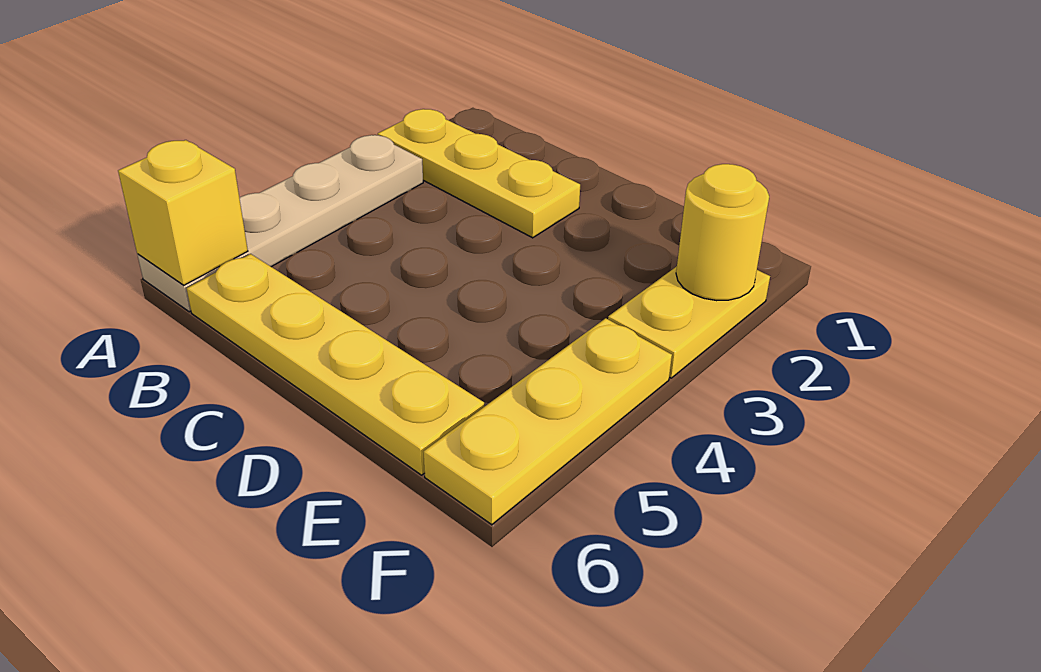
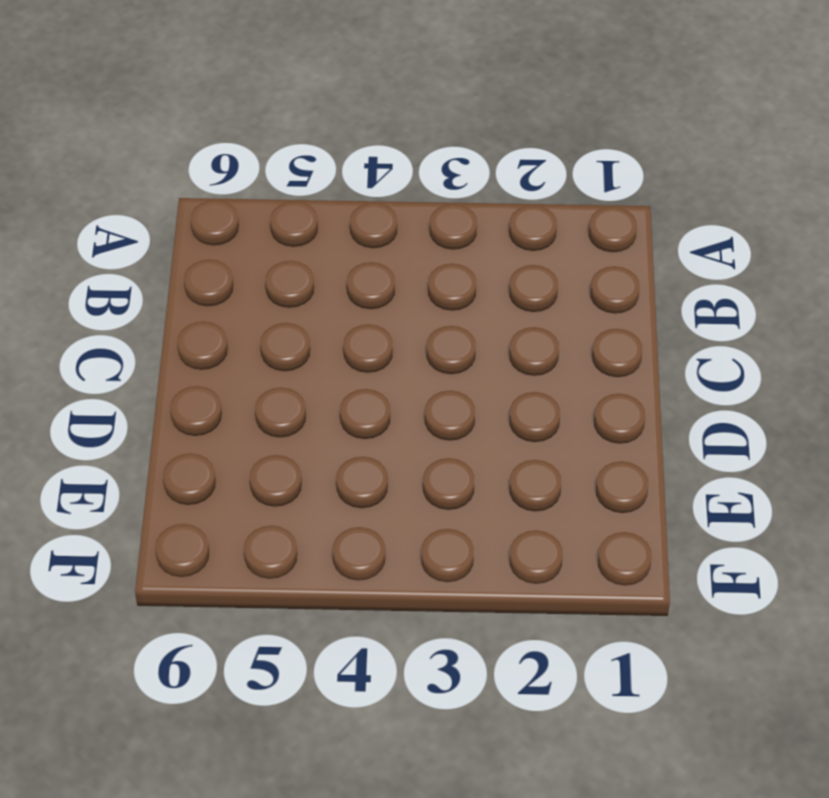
none -> yellow 1x3 plate [378,109,580,238]
none -> tan 1x4 plate [137,135,423,312]

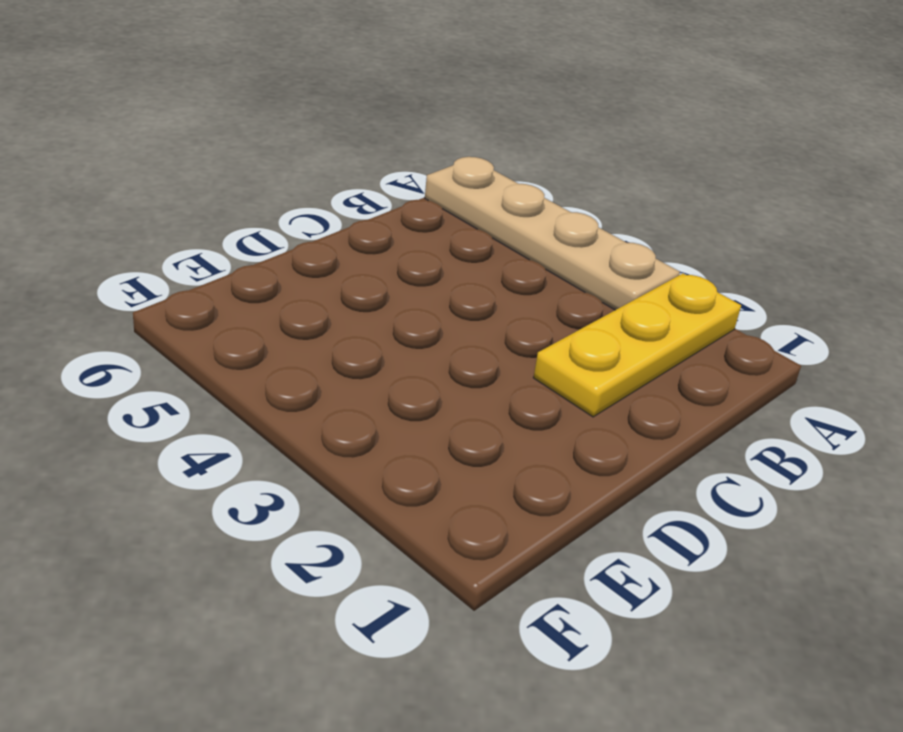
none -> yellow 1x4 plate [187,254,484,475]
none -> yellow 1x2 plate [608,266,770,378]

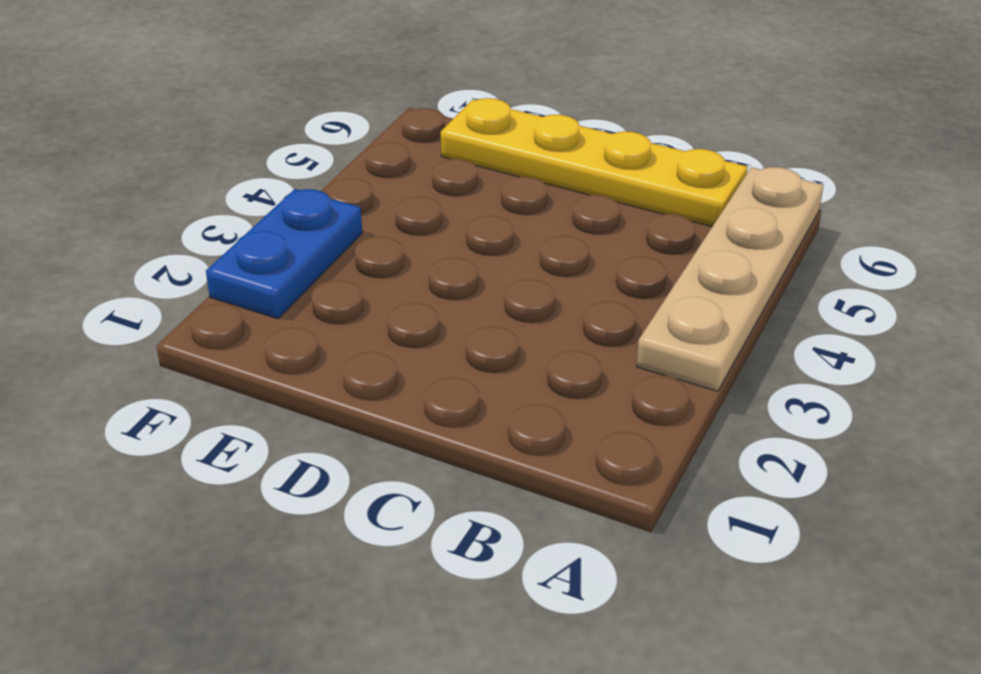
blue 1x2 plate [206,189,362,319] -> yellow 1x2 plate [608,266,770,378]
none -> yellow 1x3 plate [378,109,580,238]
none -> yellow 1x3 plate [423,318,672,525]

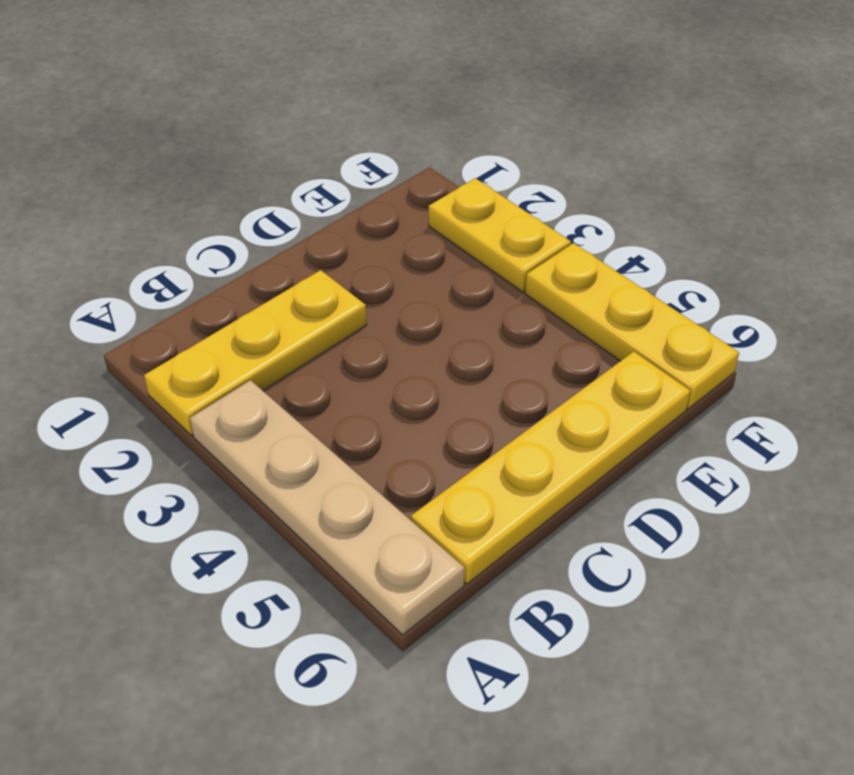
none -> yellow 1x1 brick [118,140,248,285]
none -> yellow 1x1 round brick [676,164,769,301]

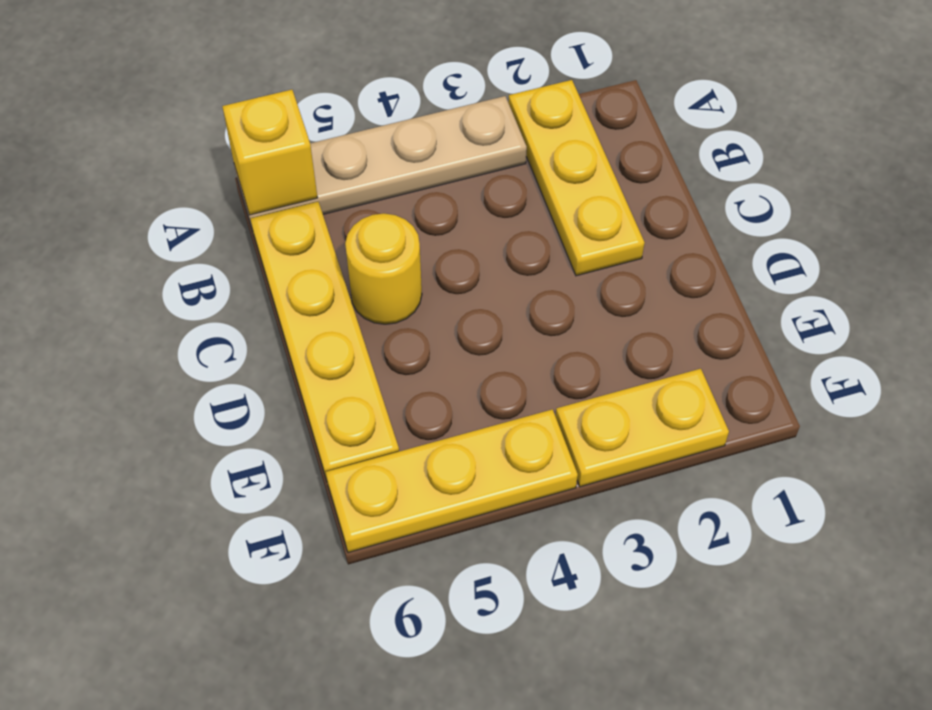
yellow 1x1 round brick [345,213,422,324] -> yellow 1x1 round brick moved to [676,164,769,301]

